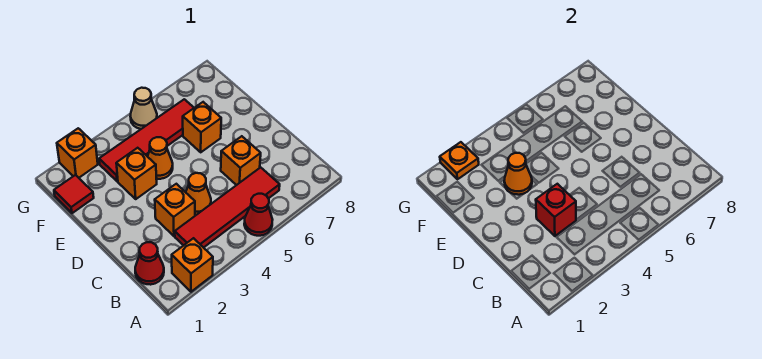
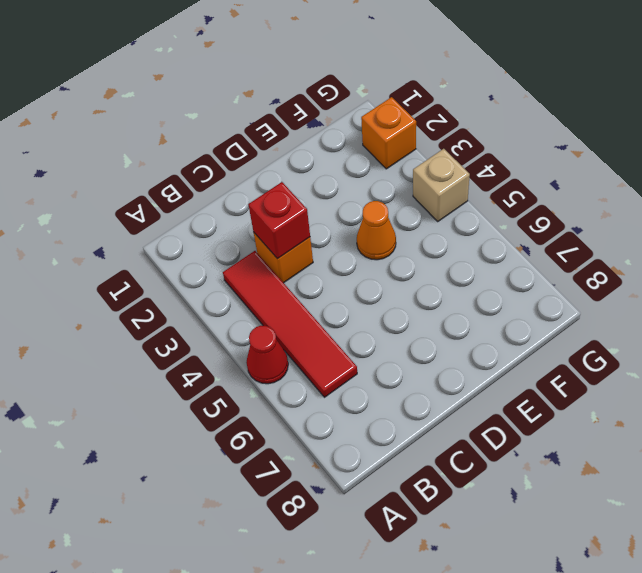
tan 1x1 brick [413,149,470,221] -> none
none -> orange 1x1 brick [172,238,213,292]
none -> red 1x1 cone [135,242,164,285]
none -> orange 1x1 cone [186,173,211,215]

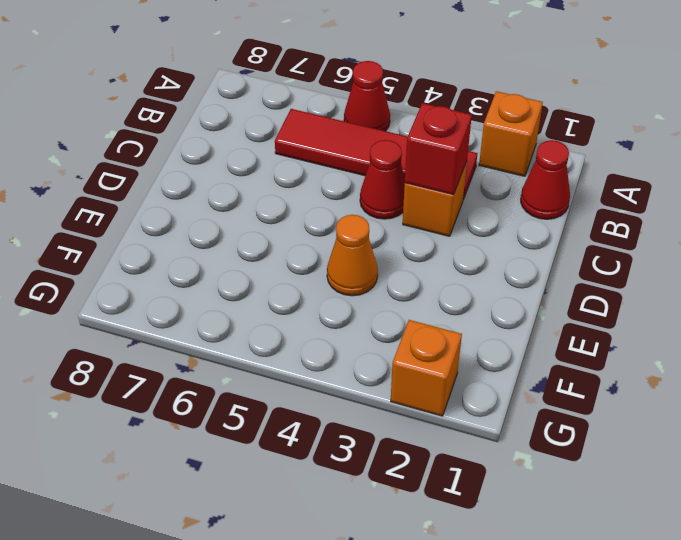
red 1x1 cone [360,140,405,219] -> orange 1x1 cone [186,173,211,215]
none -> orange 1x1 brick [221,136,261,185]
none -> orange 1x1 brick [116,148,157,199]
none -> orange 1x1 brick [183,102,221,152]

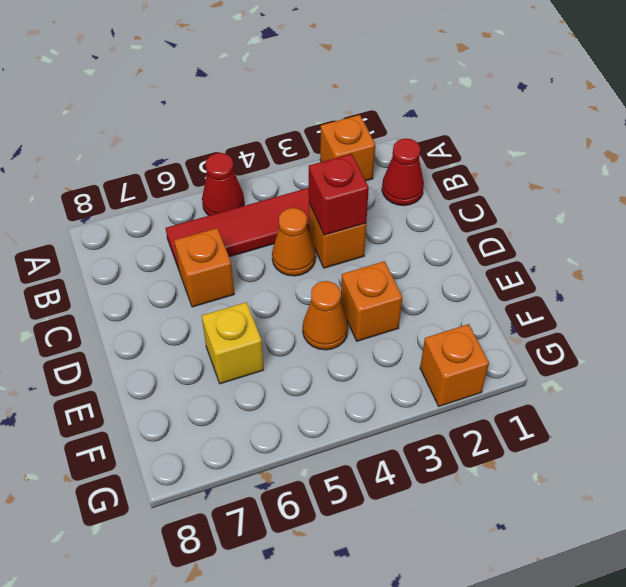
yellow 1x1 brick [202,302,264,384] -> orange 1x1 brick [183,102,221,152]
none -> red 1x1 tile [54,175,94,213]
none -> red 1x4 tile [99,99,194,181]
none -> tan 1x1 cone [130,88,157,129]

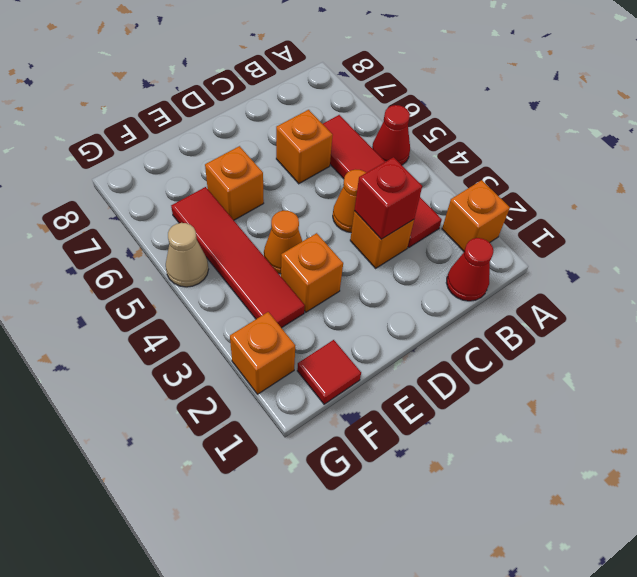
none -> orange 1x1 cone [504,153,532,195]
none -> orange 1x1 plate [440,142,479,179]

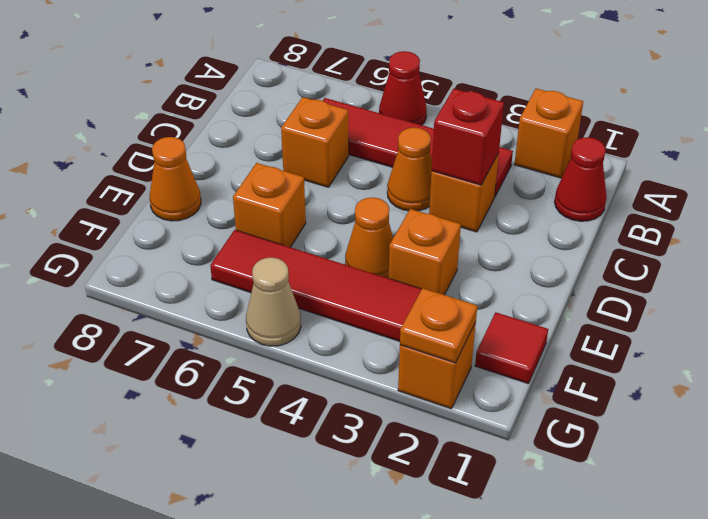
orange 1x1 cone [150,137,201,221] -> orange 1x1 cone moved to [504,153,532,195]

